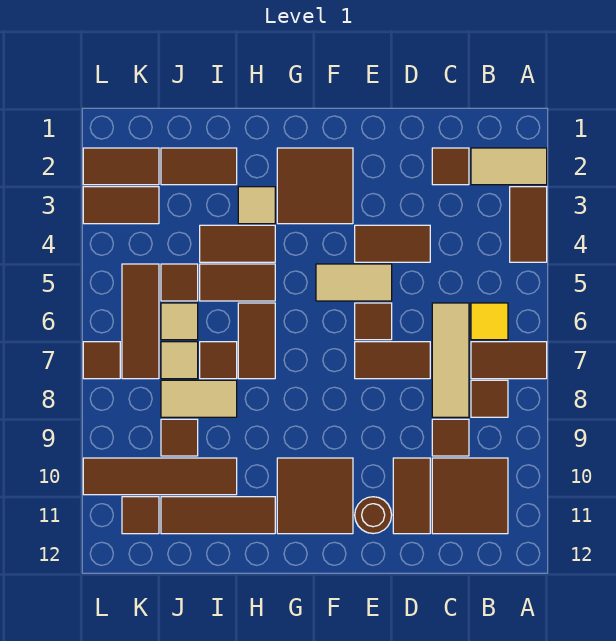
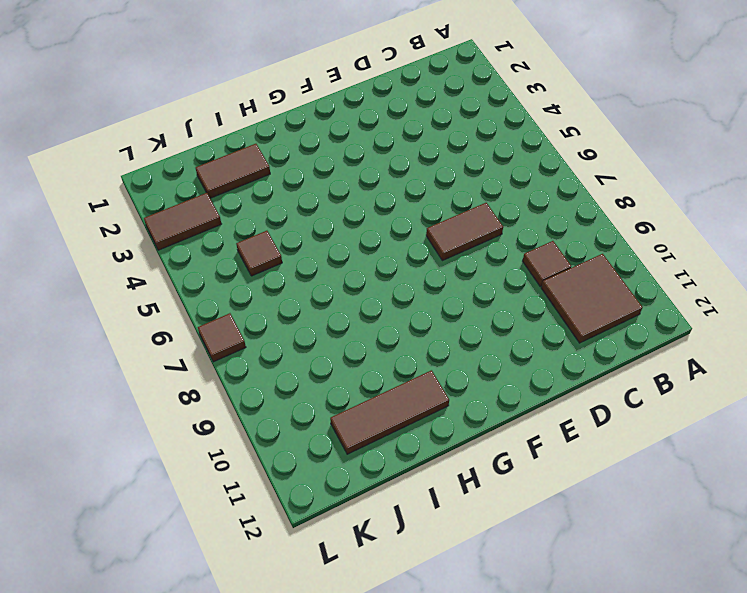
none -> tan 1x2 tile [471,148,547,185]
none -> brown 1x2 tile [510,187,547,262]
none -> brown 1x2 tile [471,342,547,379]
none -> yellow 1x1 tile [471,303,508,340]

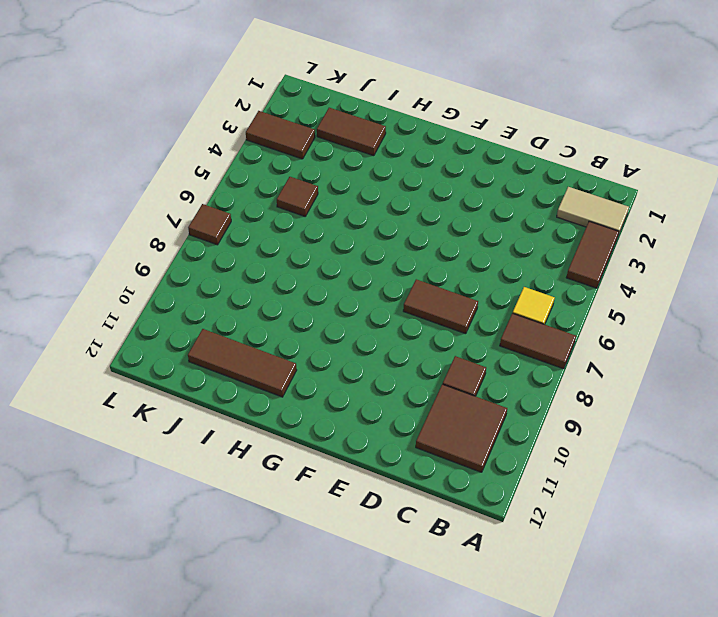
none -> brown 1x1 tile [471,380,508,417]
none -> brown 1x1 tile [432,148,469,185]
none -> tan 1x3 tile [432,303,469,417]
none -> brown 1x2 tile [355,225,430,262]

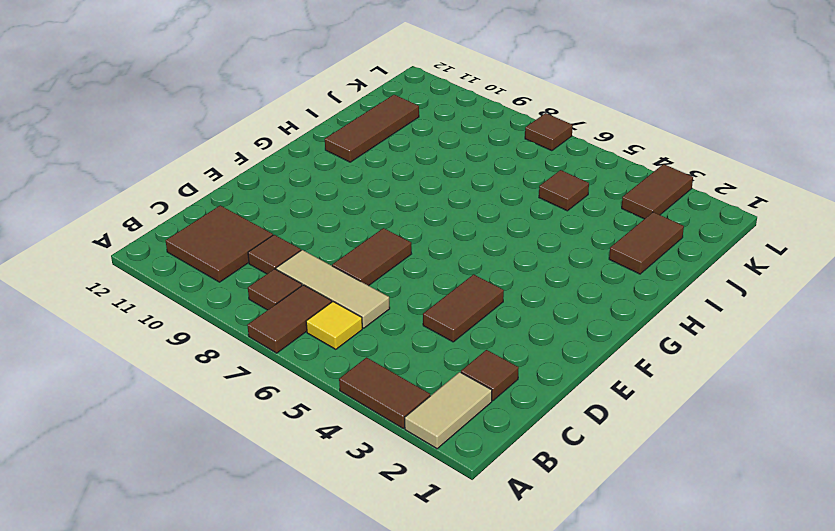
none -> brown 1x2 tile [393,458,430,534]
none -> tan 1x2 tile [316,264,392,301]
none -> brown 1x1 tile [355,303,392,340]
none -> brown 1x1 round brick [355,497,392,534]

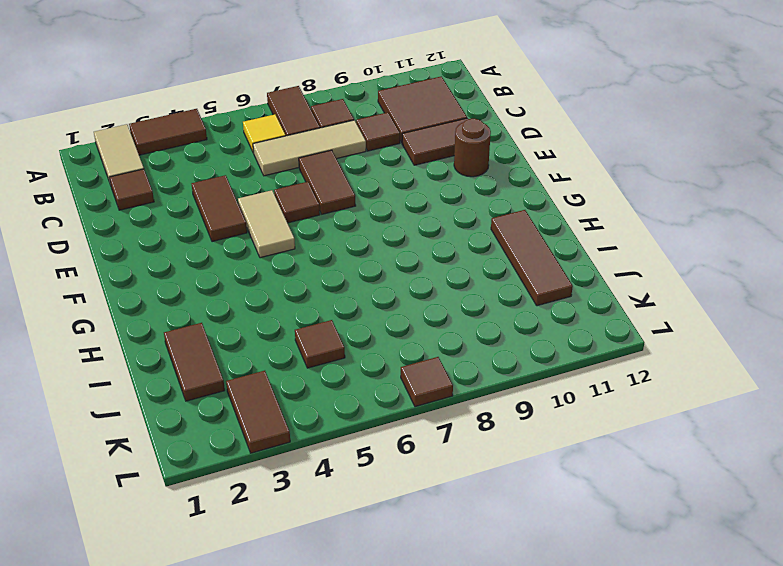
none -> brown 2x2 tile [277,148,353,224]
none -> brown 2x2 tile [277,458,353,534]
none -> tan 1x1 tile [238,187,275,224]
none -> brown 1x2 tile [200,225,275,262]

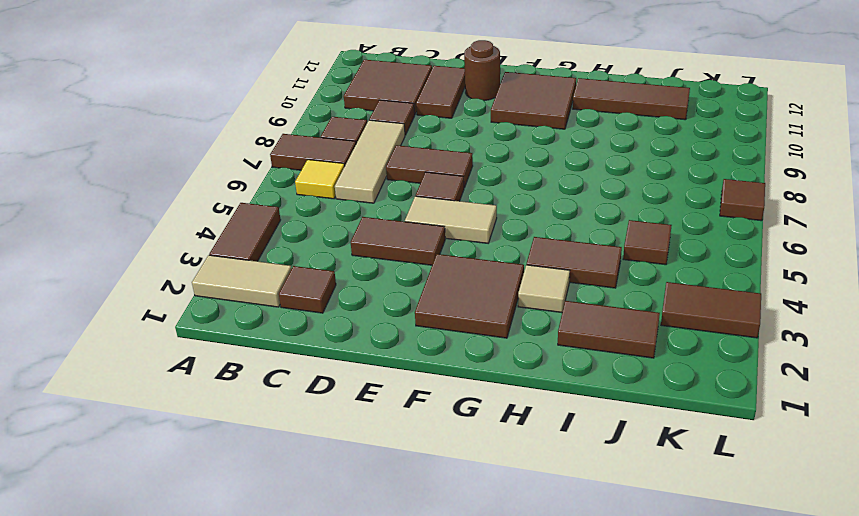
none -> brown 1x2 tile [200,264,275,301]
none -> brown 1x2 tile [238,303,275,379]
none -> brown 1x1 tile [200,342,237,379]
none -> tan 1x2 tile [161,380,237,417]

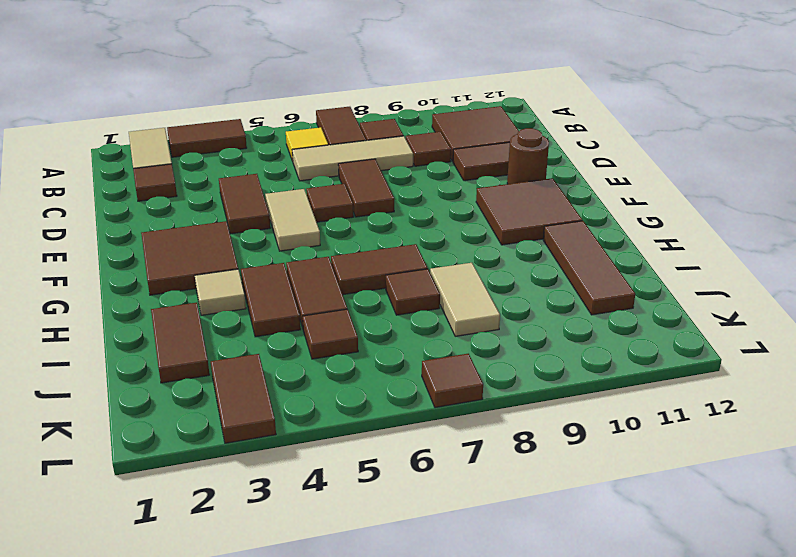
none -> brown 1x4 tile [83,458,237,495]
none -> tan 1x1 tile [161,303,198,340]
none -> tan 1x1 tile [161,342,198,379]
none -> brown 1x1 tile [161,419,198,456]

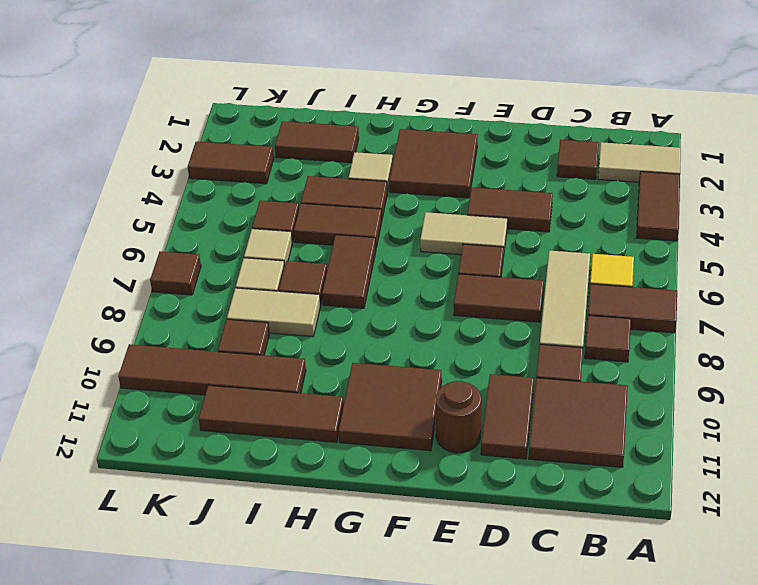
none -> brown 1x2 tile [83,148,159,185]
none -> brown 1x3 tile [122,264,159,379]
none -> brown 1x1 tile [122,497,159,534]

